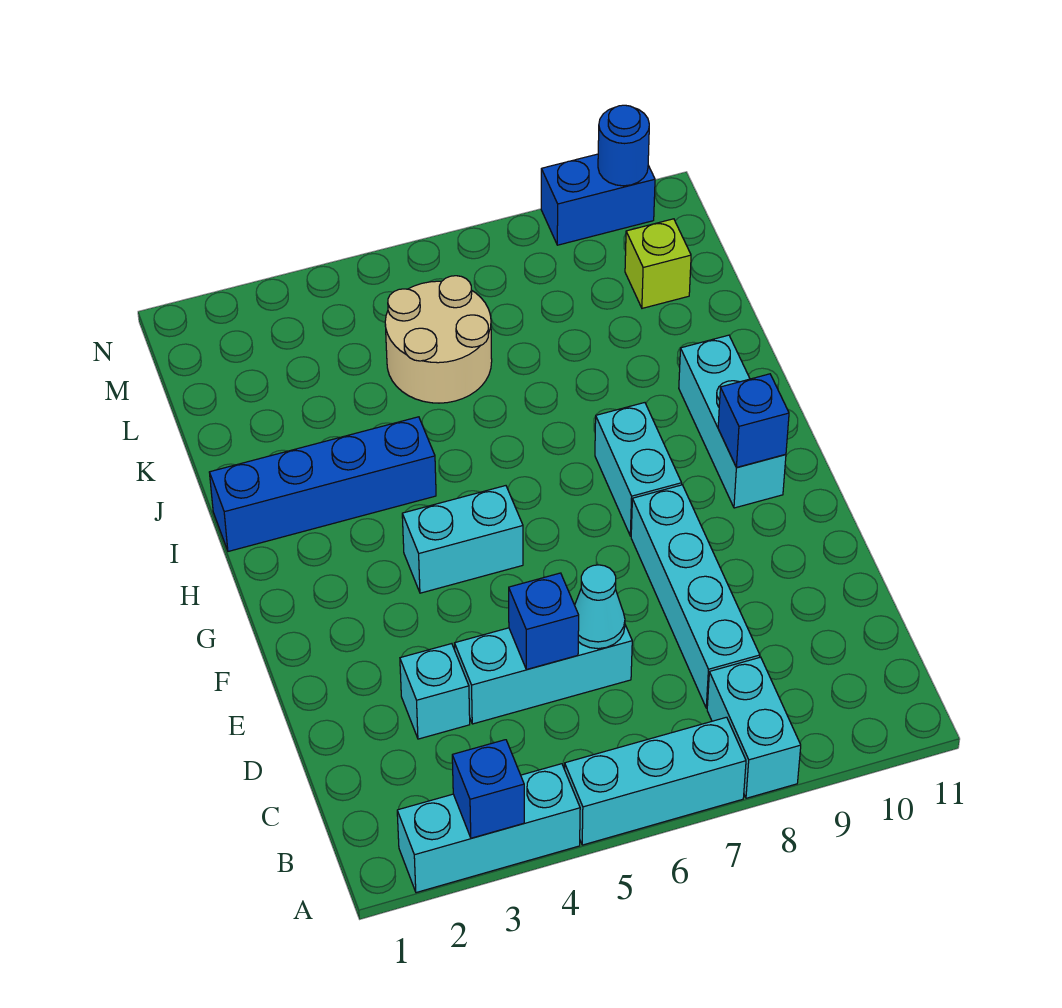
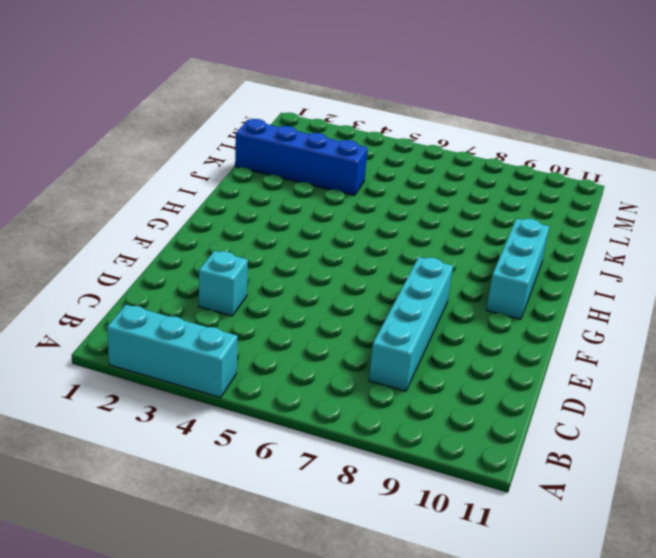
blue 1x4 brick [235,119,368,195] -> blue 1x4 brick moved to [209,417,436,551]
none -> cyan 1x3 brick [565,717,746,845]
none -> cyan 1x2 brick [707,657,801,798]
none -> cyan 1x3 brick [455,625,632,724]

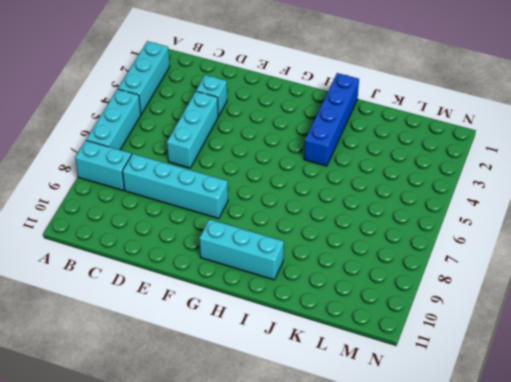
none -> cyan 1x2 brick [402,486,523,593]
none -> cyan 1x2 brick [595,403,682,536]
none -> tan 2x2 round brick [385,276,492,403]

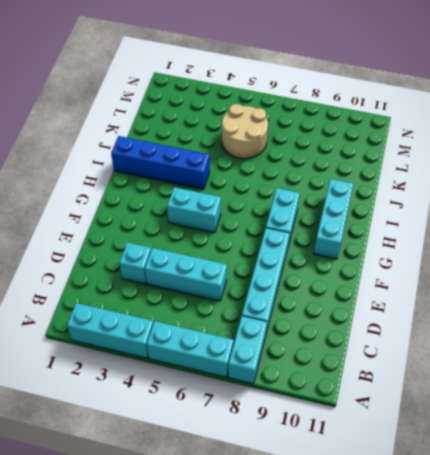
none -> lime 1x1 brick [625,219,691,308]
none -> blue 1x2 brick [541,154,655,245]
none -> blue 1x1 brick [452,740,524,838]

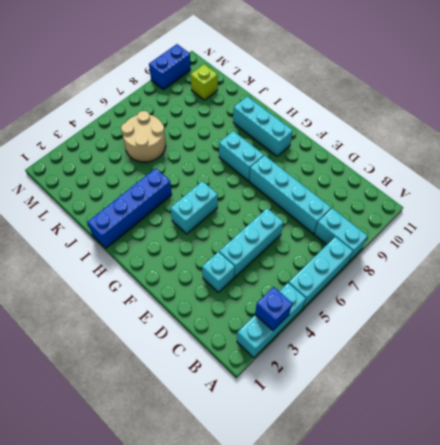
none -> blue 1x1 brick [509,573,579,669]
none -> cyan 1x1 cone [575,565,625,649]
none -> blue 1x1 brick [718,374,789,467]

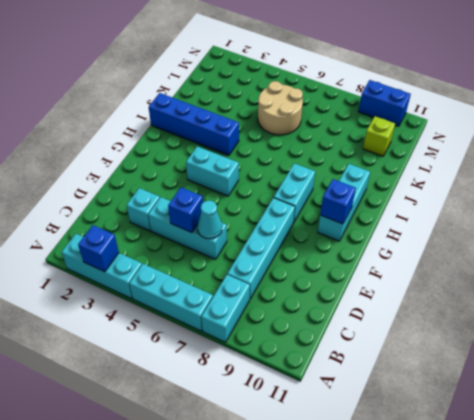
none -> blue 1x1 round brick [598,105,649,186]

